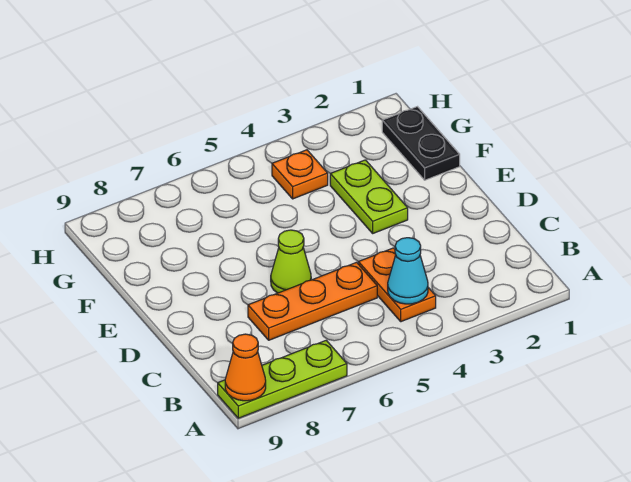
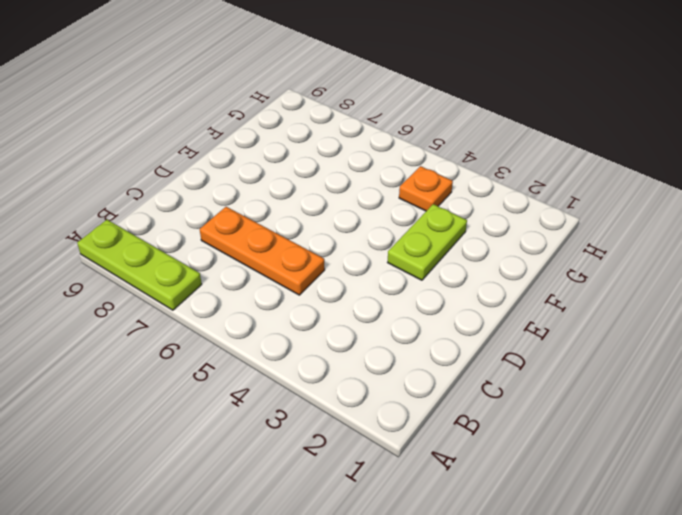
none -> orange 1x2 plate [358,248,436,322]
none -> lime 1x1 cone [271,230,311,293]

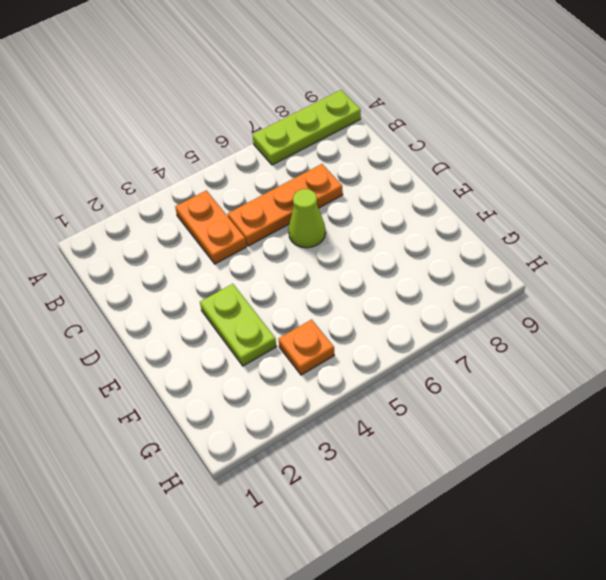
none -> black 1x2 plate [382,107,460,180]
none -> orange 1x1 cone [225,334,266,401]

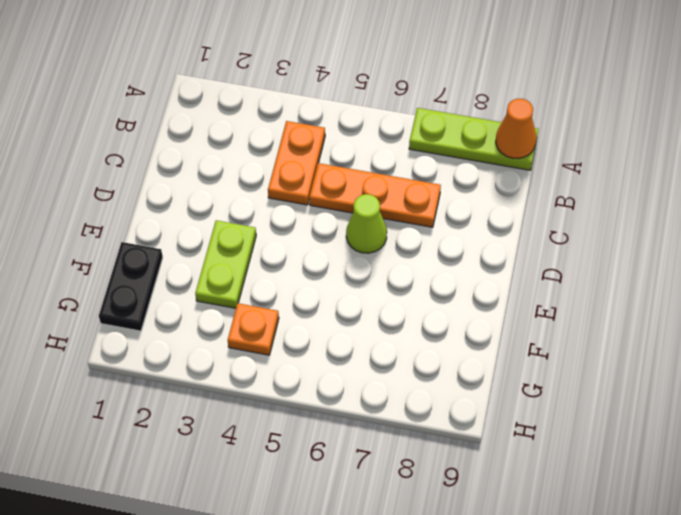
none -> cyan 1x1 cone [388,238,428,304]

